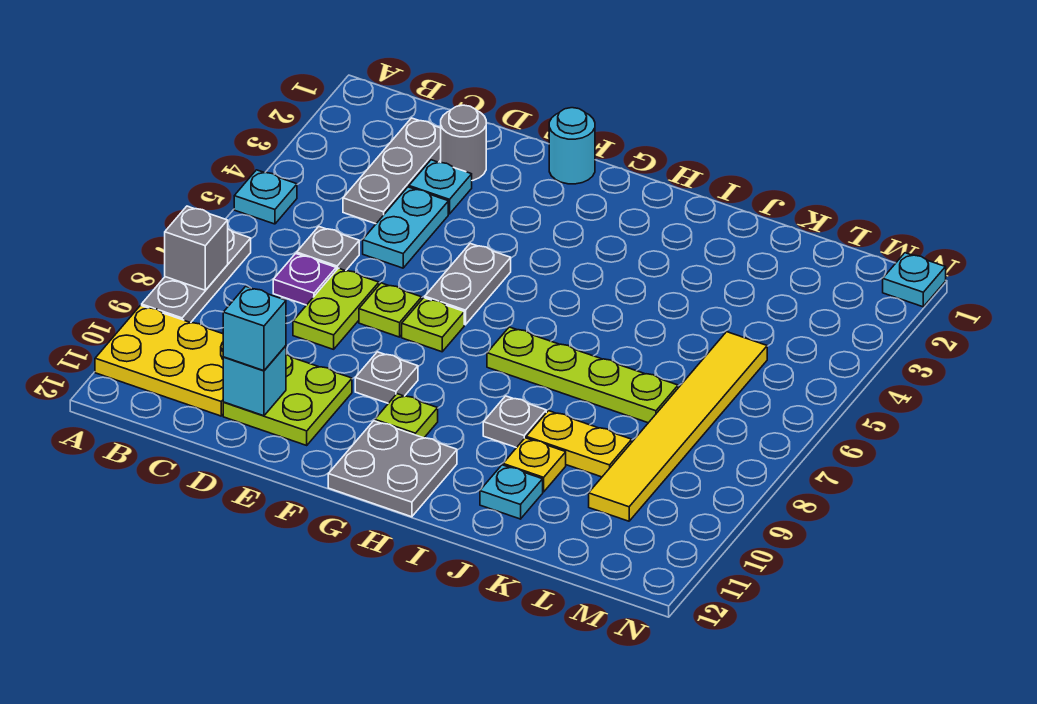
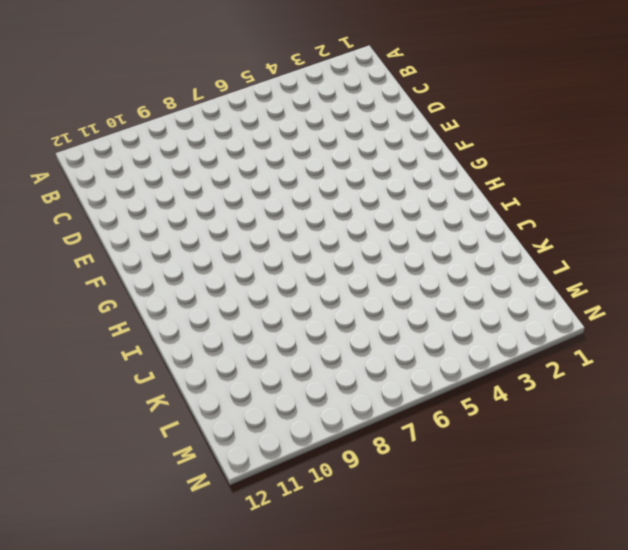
none -> cyan 1x1 plate [234,170,297,224]
none -> grey 1x3 plate [142,229,251,323]
none -> yellow 2x3 plate [95,305,224,416]

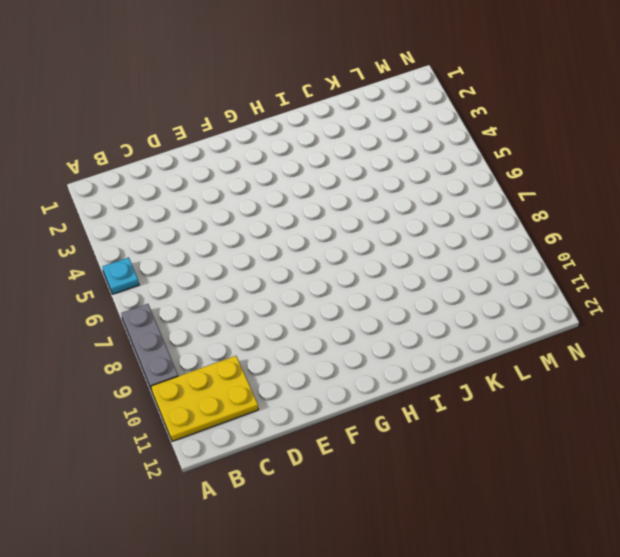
none -> grey 1x3 plate [343,118,441,224]
none -> grey 1x1 plate [297,227,359,271]
none -> purple 1x1 plate [273,254,336,305]

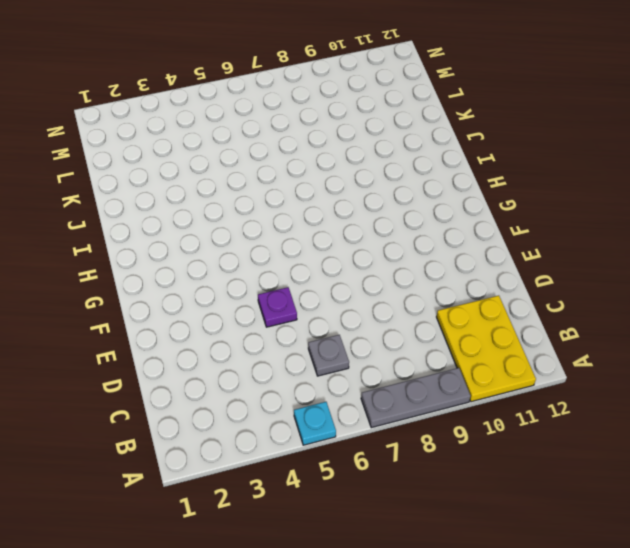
purple 1x1 plate [258,287,297,327] -> purple 1x1 plate moved to [273,254,336,305]
none -> grey 1x3 plate [343,118,441,224]
none -> grey 1x1 round brick [441,105,486,181]
none -> cyan 1x1 plate [409,160,472,214]

